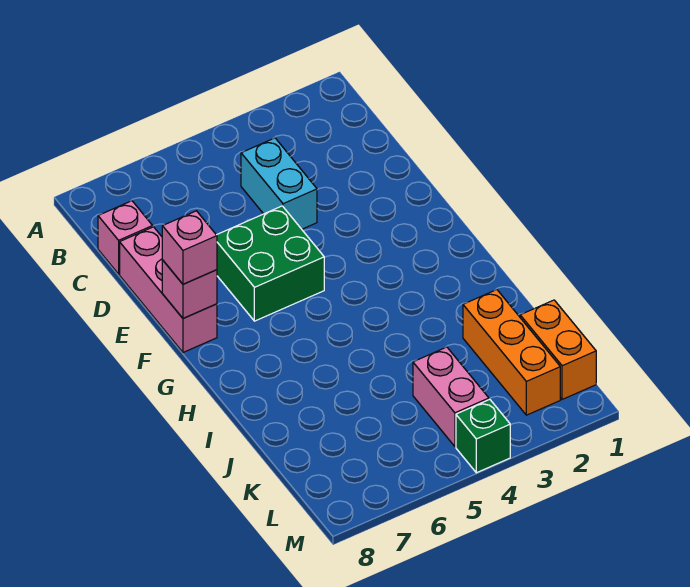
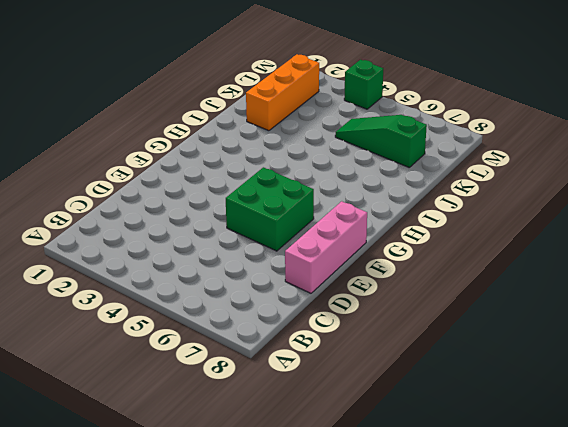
green 1x3 slope [335,115,427,167] -> none
none -> cyan 1x2 brick [241,138,317,229]
none -> pink 1x1 brick [98,201,153,274]

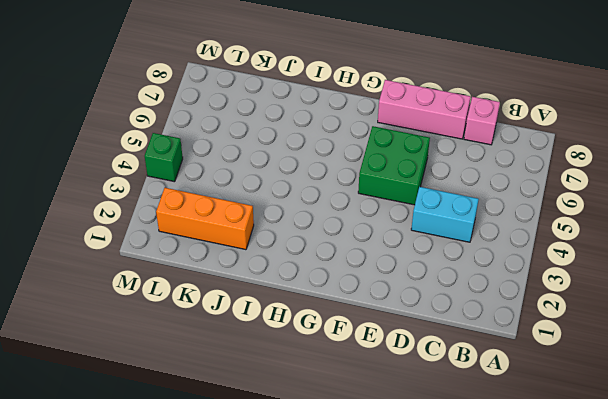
none -> orange 1x2 brick [520,300,596,400]
none -> pink 1x2 brick [413,347,489,446]

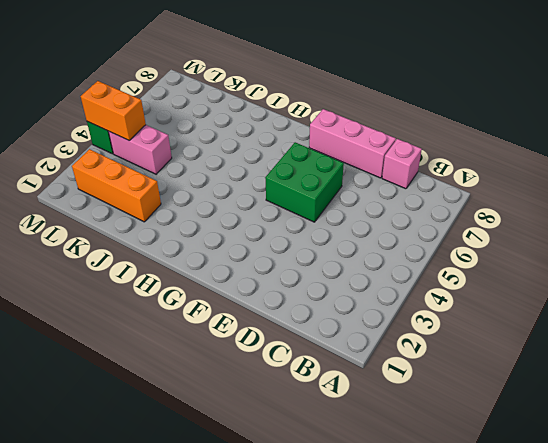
orange 1x2 brick [81,81,146,141] -> orange 1x2 brick moved to [520,300,596,400]
none -> cyan 1x2 brick [241,138,317,229]
none -> pink 1x1 brick [162,260,217,318]

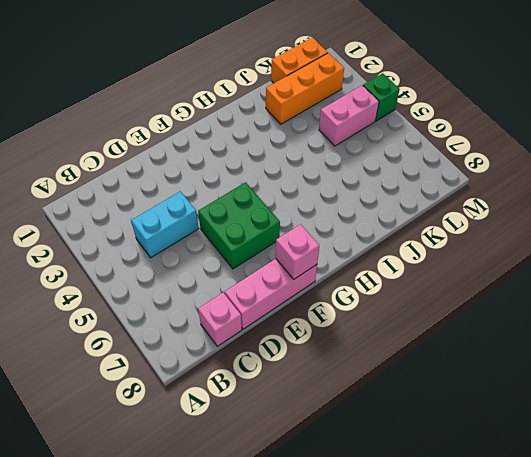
none -> pink 1x1 brick [162,211,217,284]

